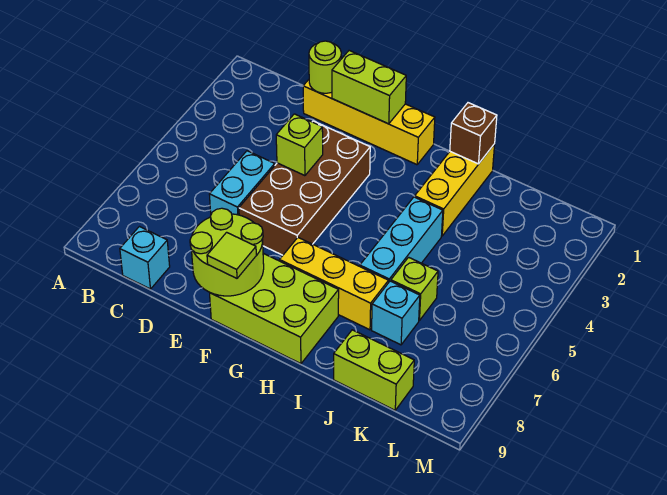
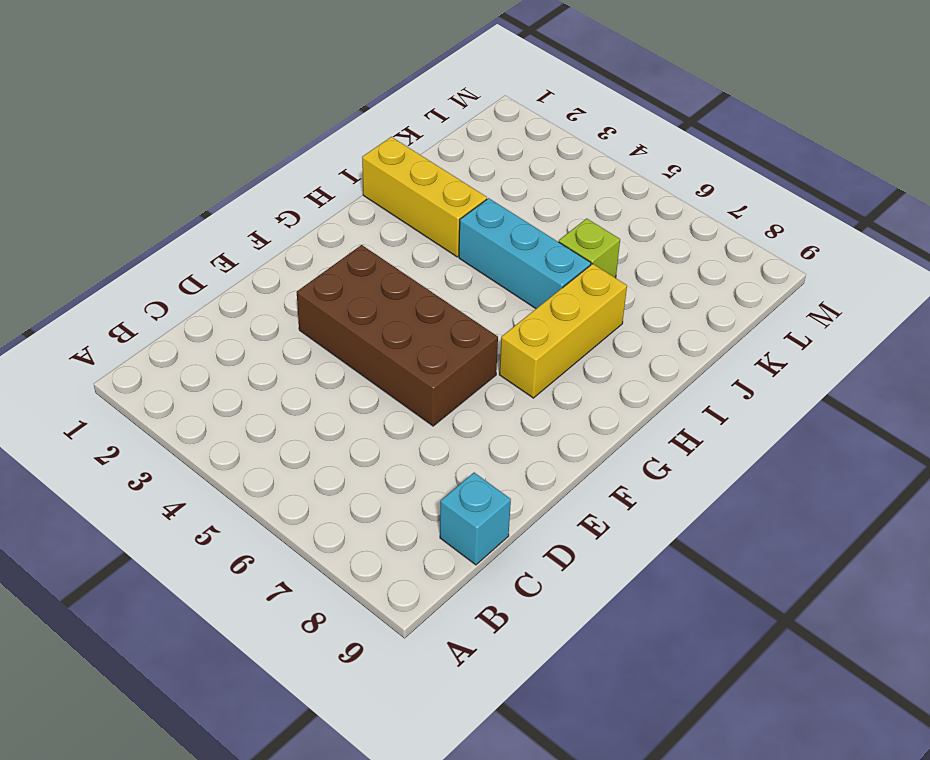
none -> yellow 1x4 brick [303,80,435,165]
none -> cyan 1x2 brick [209,151,275,215]
none -> lime 2x3 brick [210,253,339,364]

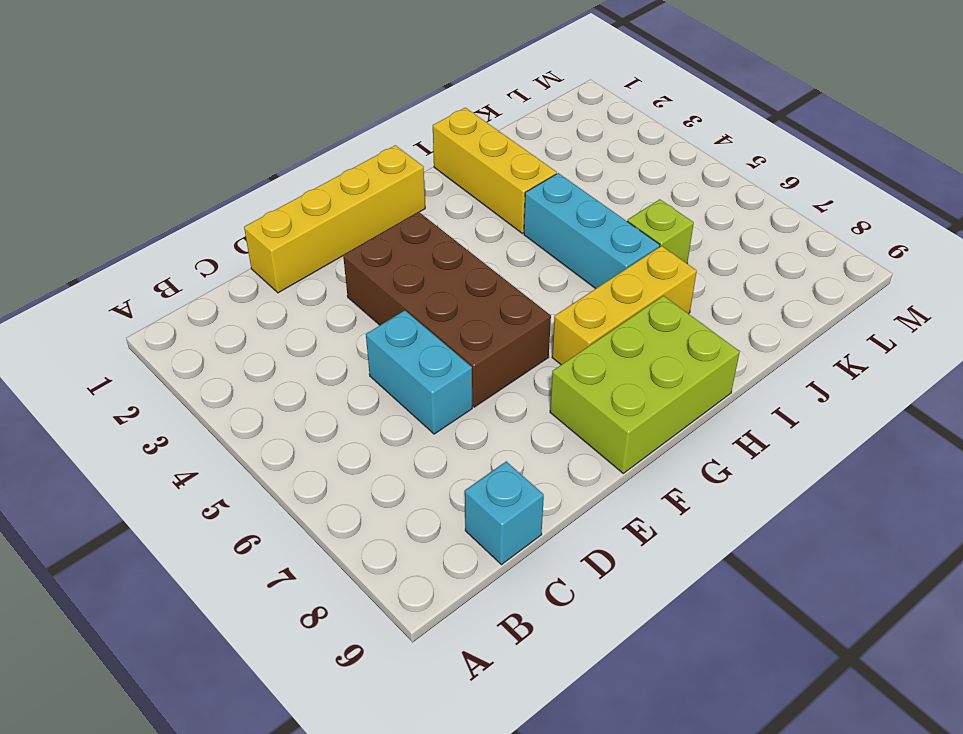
none -> cyan 1x1 brick [372,281,420,345]
none -> lime 1x2 brick [334,330,414,410]
none -> lime 1x1 round brick [309,41,341,93]

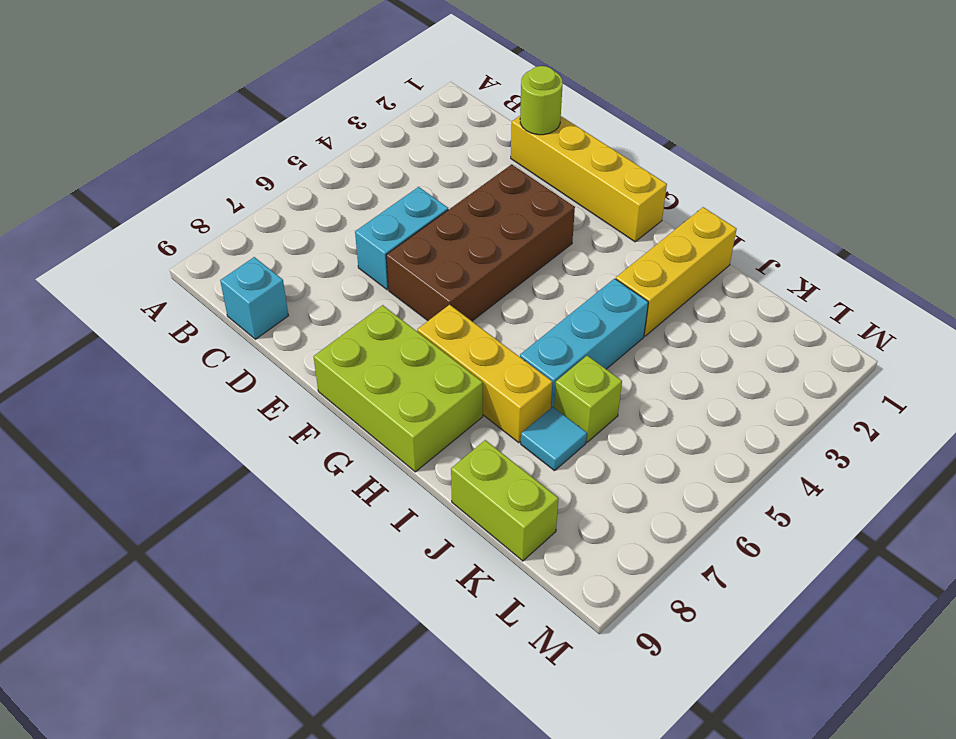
cyan 1x1 tile [521,407,587,471] -> cyan 1x1 brick [372,281,420,345]
none -> lime 1x2 brick [332,51,406,124]
none -> lime 1x1 brick [276,114,323,176]
none -> lime 2x2 round brick [190,208,264,296]

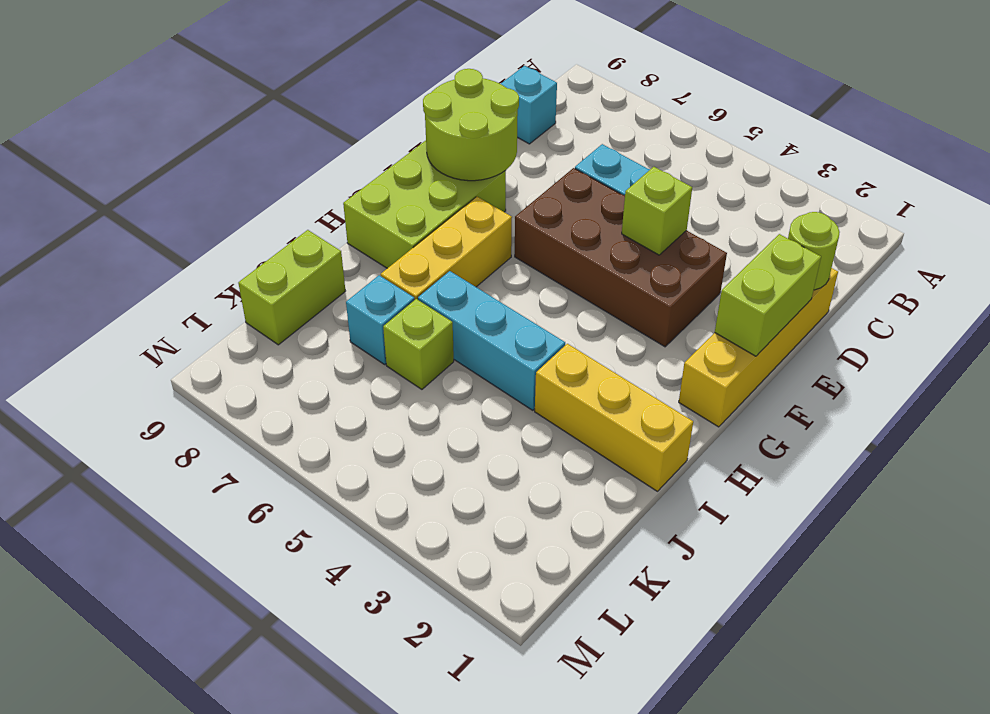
none -> brown 1x1 brick [450,103,497,164]
none -> lime 1x1 tile [207,232,256,278]

